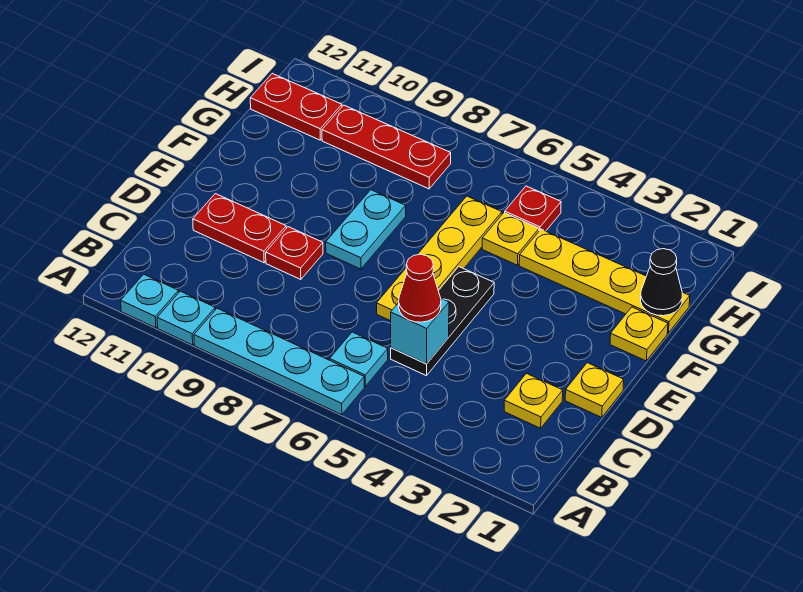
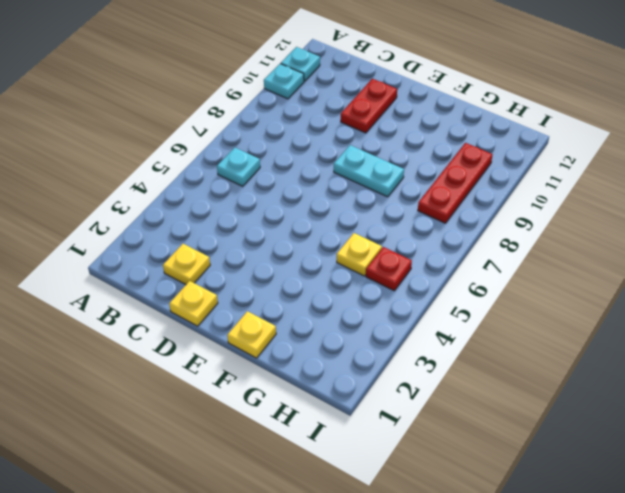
none -> cyan 1x4 plate [194,308,364,415]
none -> black 1x3 plate [391,267,494,376]
none -> yellow 1x4 plate [377,196,502,321]

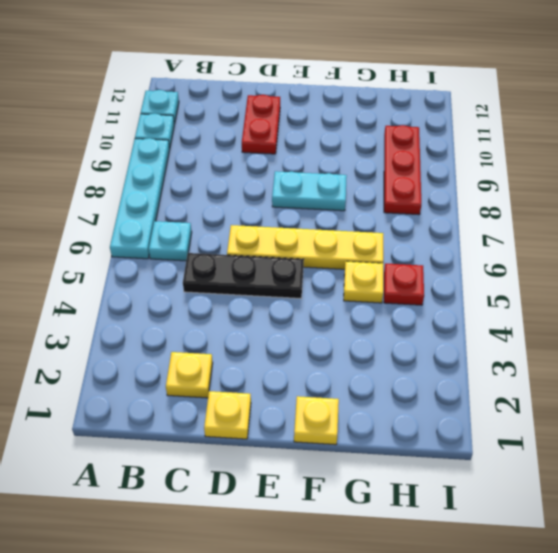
none -> red 1x1 plate [266,227,323,280]
none -> yellow 1x4 plate [519,229,690,333]
none -> red 1x2 plate [250,73,342,140]

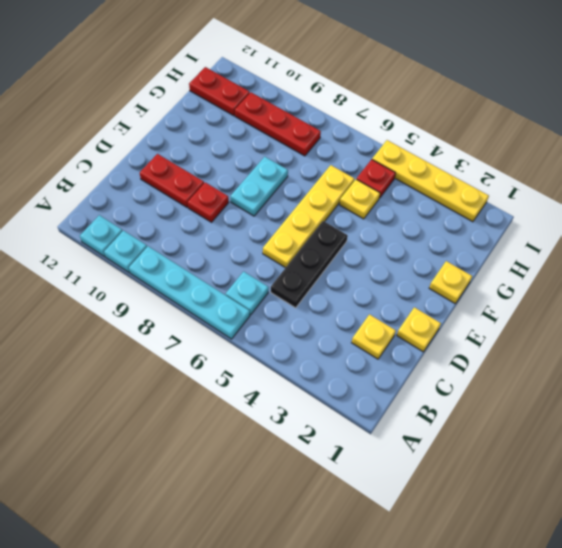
yellow 1x4 plate [372,140,489,222] -> yellow 1x4 plate moved to [519,229,690,333]
none -> cyan 1x1 brick [391,299,449,364]
none -> black 1x1 cone [641,249,682,316]
none -> red 1x1 cone [399,254,441,322]

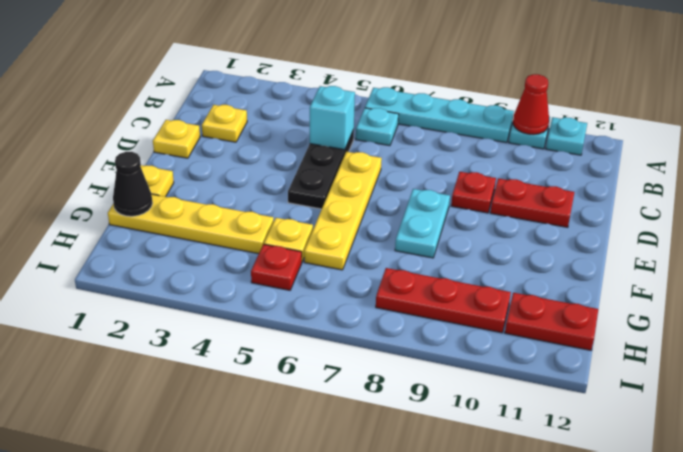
red 1x1 cone [513,74,549,135] -> red 1x1 cone moved to [399,254,441,322]

